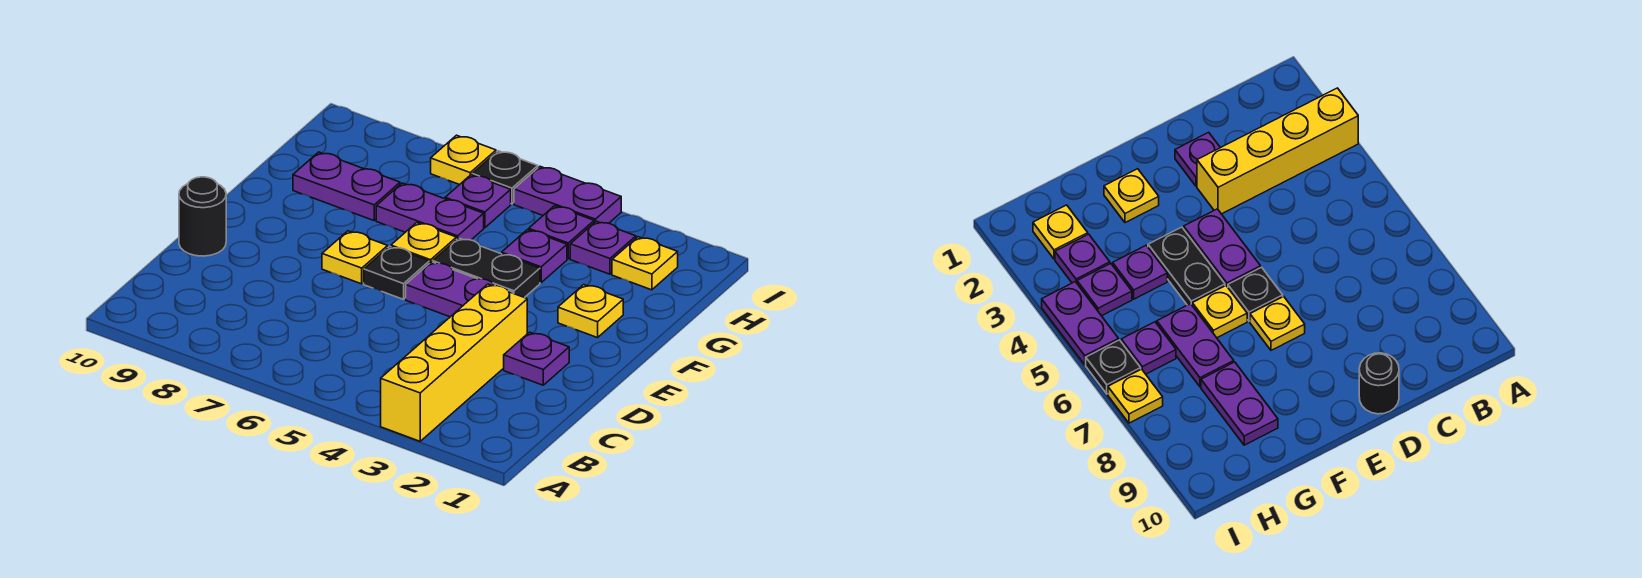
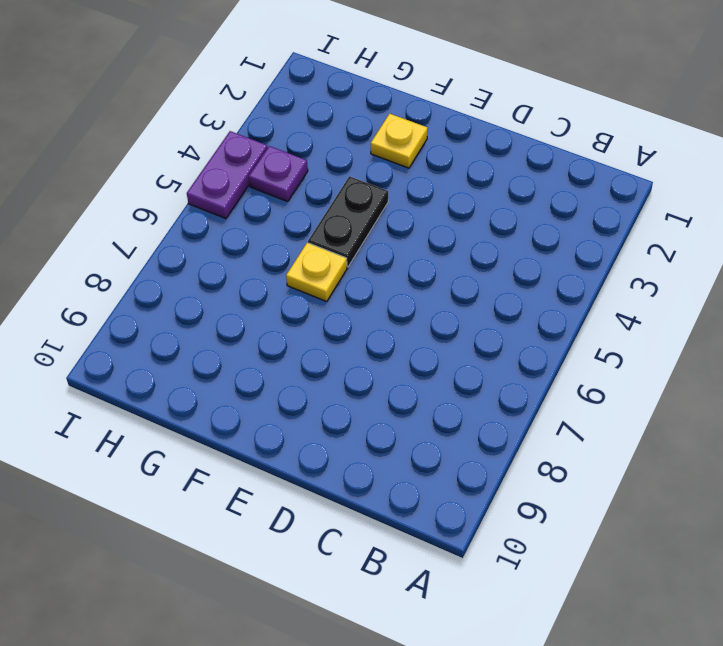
none -> yellow 1x4 brick [381,284,527,441]
none -> purple 1x1 plate [504,332,569,385]
none -> black 1x1 round brick [179,177,226,256]

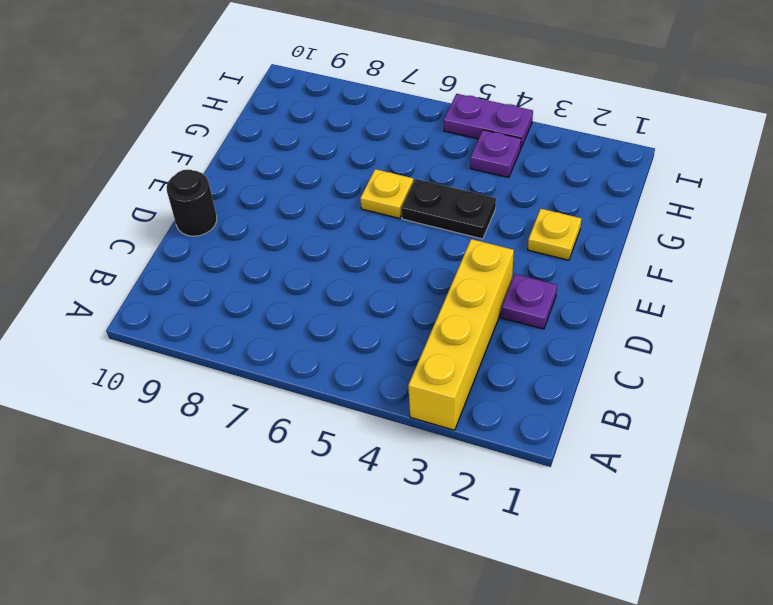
none -> purple 1x2 plate [406,262,513,317]
none -> black 1x1 plate [364,246,429,299]
none -> yellow 1x1 plate [322,231,388,284]

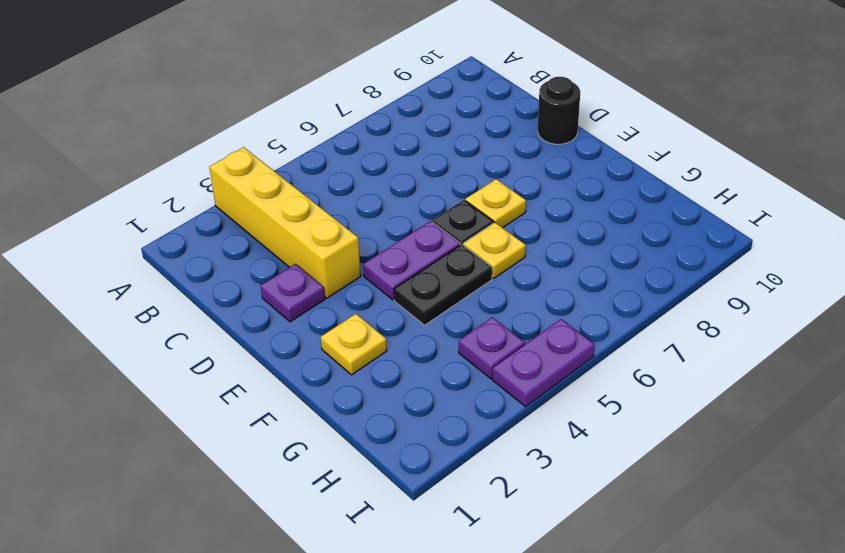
none -> purple 1x1 plate [502,230,567,283]
none -> purple 1x2 plate [376,183,484,240]
none -> purple 1x2 plate [293,152,400,221]

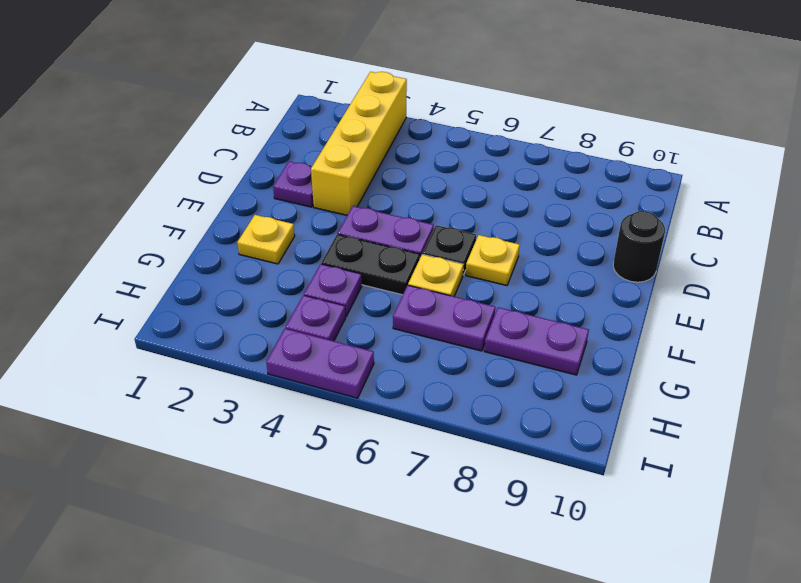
none -> yellow 1x1 plate [612,237,678,290]
none -> purple 1x1 plate [570,221,636,274]
none -> purple 1x1 plate [445,175,511,228]

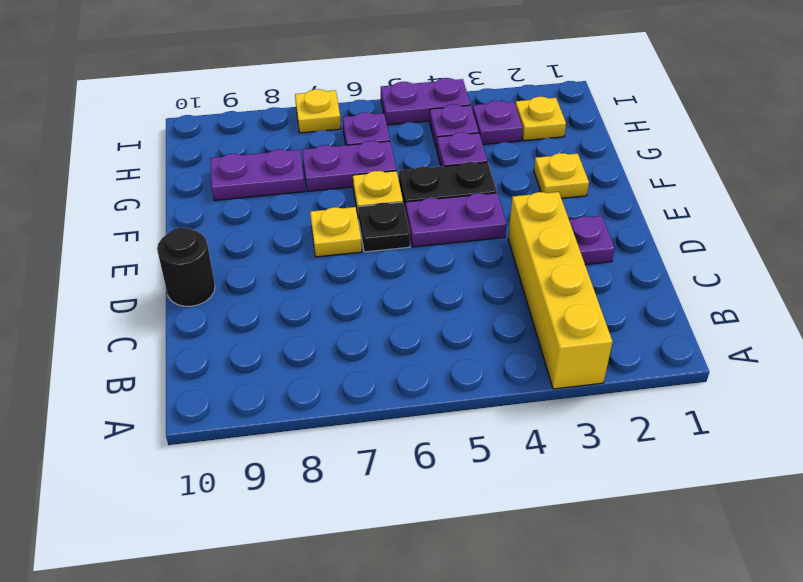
none -> black 1x1 plate [472,151,538,204]

